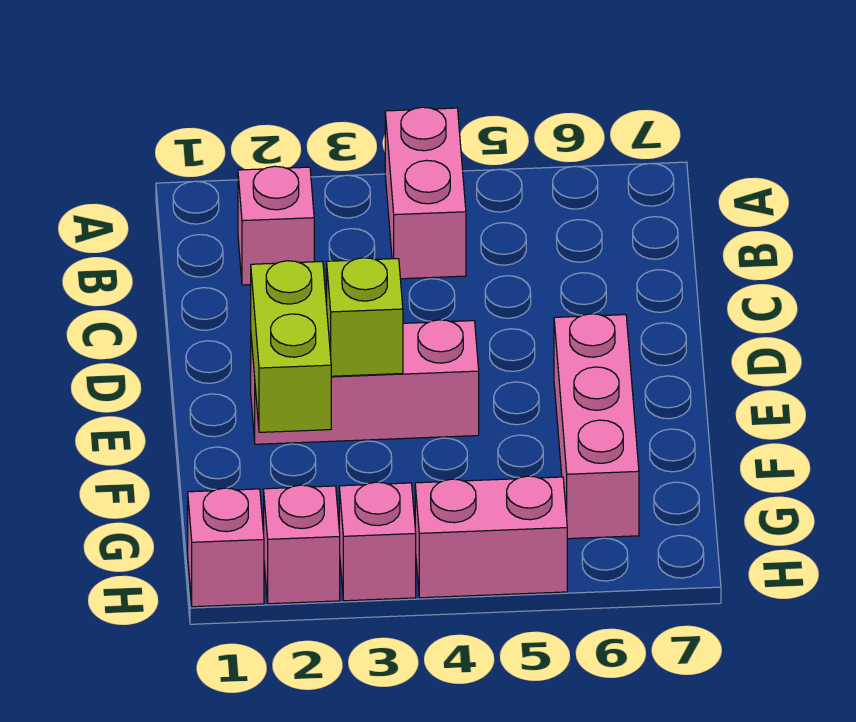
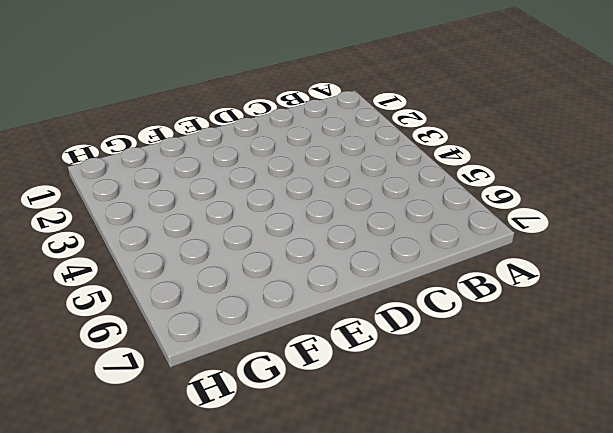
none -> pink 1x2 brick [385,107,466,279]
none -> pink 1x1 brick [238,166,314,285]

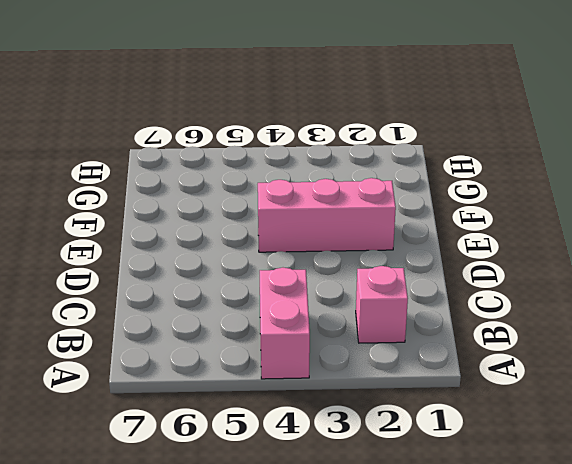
none -> pink 1x3 brick [554,314,639,539]
none -> pink 1x1 brick [188,488,264,607]

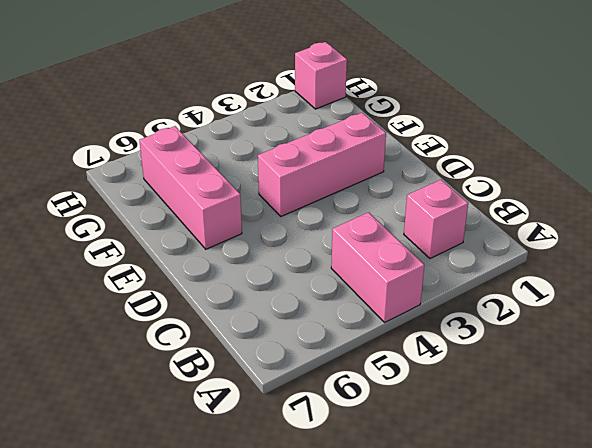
none -> pink 1x1 brick [264,485,340,604]
none -> pink 1x1 brick [339,482,416,601]

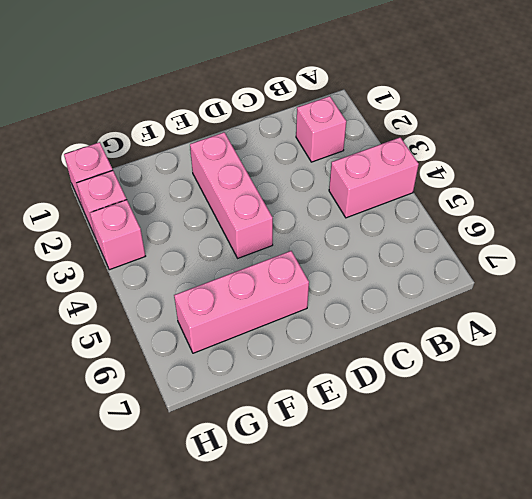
none -> pink 1x2 brick [415,476,567,598]
none -> lime 1x2 brick [251,261,331,432]

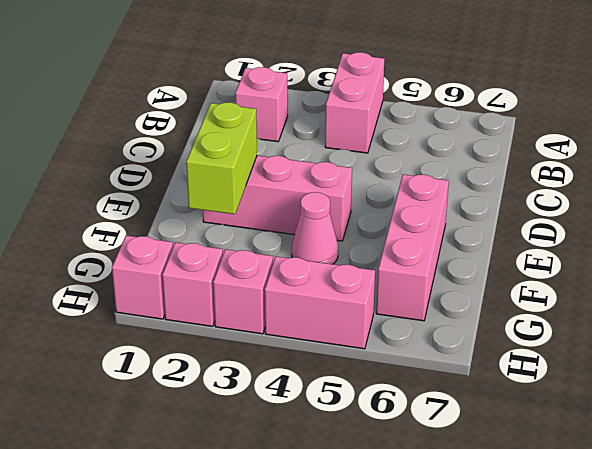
pink 1x1 cone [292,192,338,264] -> none
none -> lime 1x1 brick [327,258,403,376]

